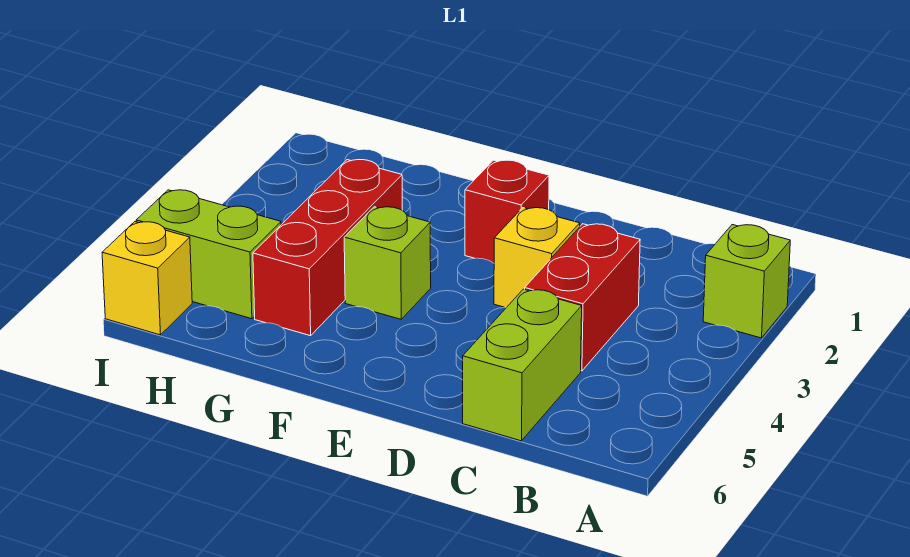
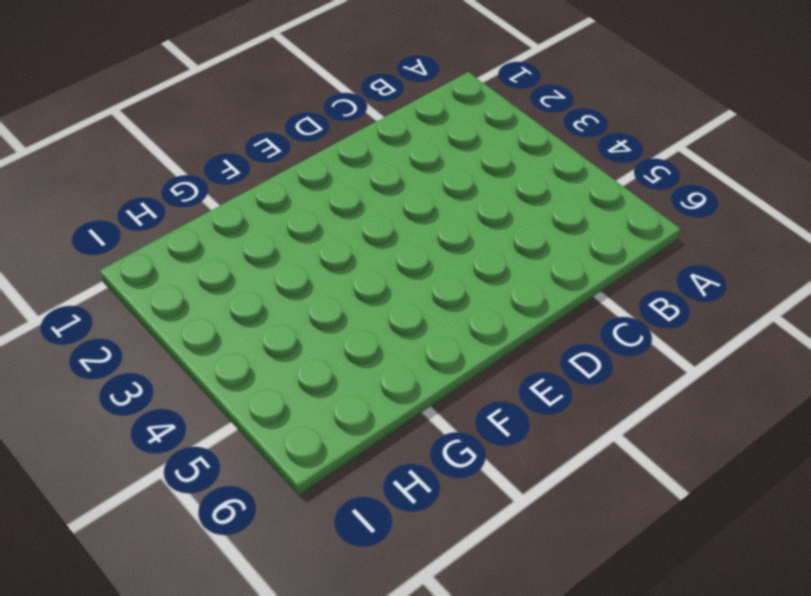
none -> lime 1x1 brick [703,225,790,338]
none -> red 1x2 brick [525,224,640,371]

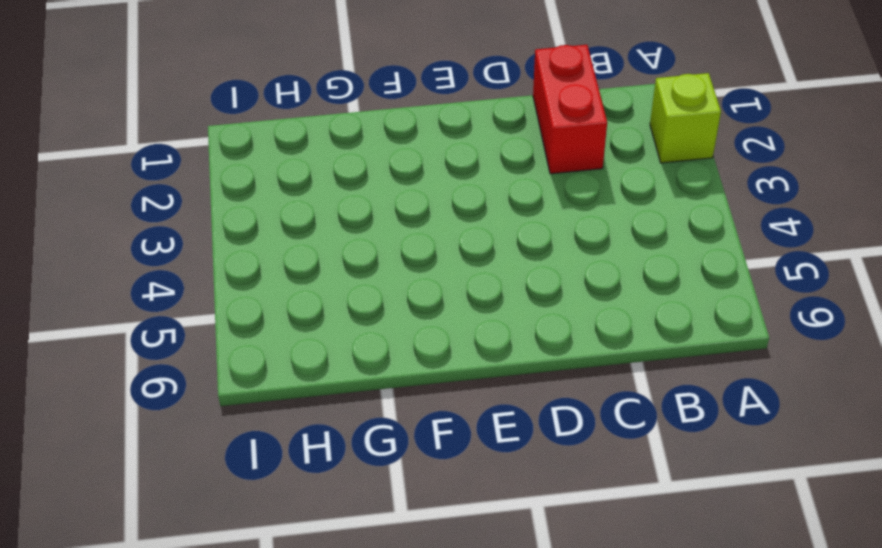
red 1x2 brick [533,45,607,174] -> red 1x2 brick moved to [525,224,640,371]
none -> lime 1x2 brick [463,289,582,441]
none -> yellow 1x1 brick [494,208,580,307]

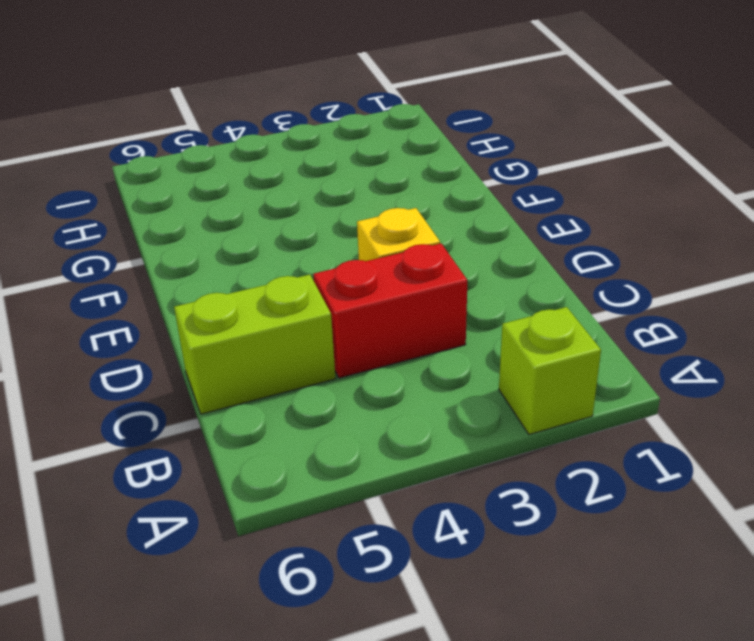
none -> red 1x1 brick [465,160,549,263]
none -> lime 1x1 brick [344,207,431,319]

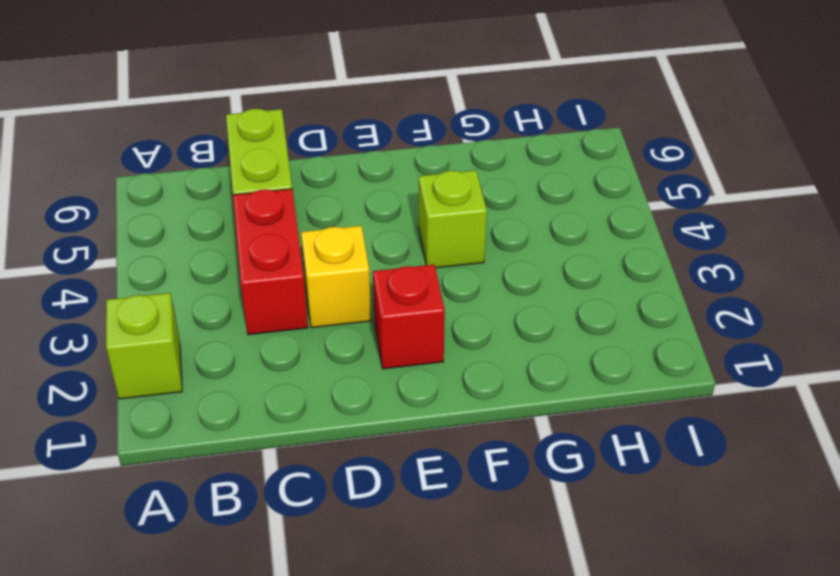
none -> red 1x3 brick [253,160,402,336]
none -> lime 1x2 brick [136,190,281,319]

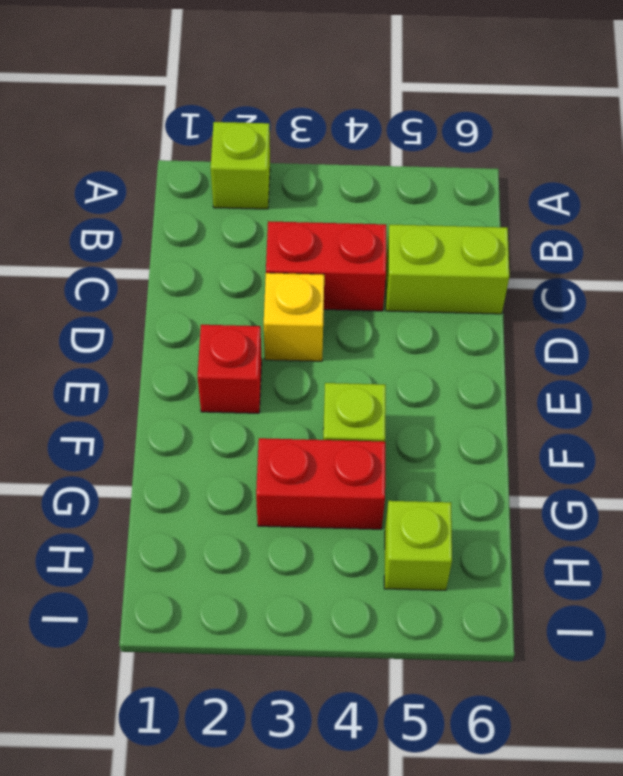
red 1x2 brick [256,438,385,529] -> red 1x3 brick [253,160,402,336]
lime 1x1 brick [384,501,452,590] -> lime 1x2 brick [136,190,281,319]
none -> yellow 1x1 brick [102,222,192,335]

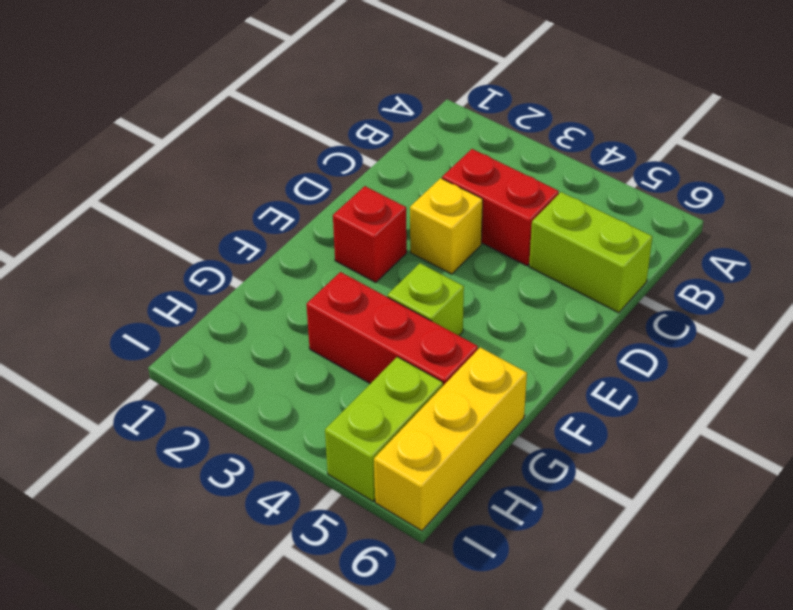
yellow 1x3 brick [374,347,527,531] -> yellow 1x1 brick [102,222,192,335]
none -> lime 1x1 brick [703,225,790,338]

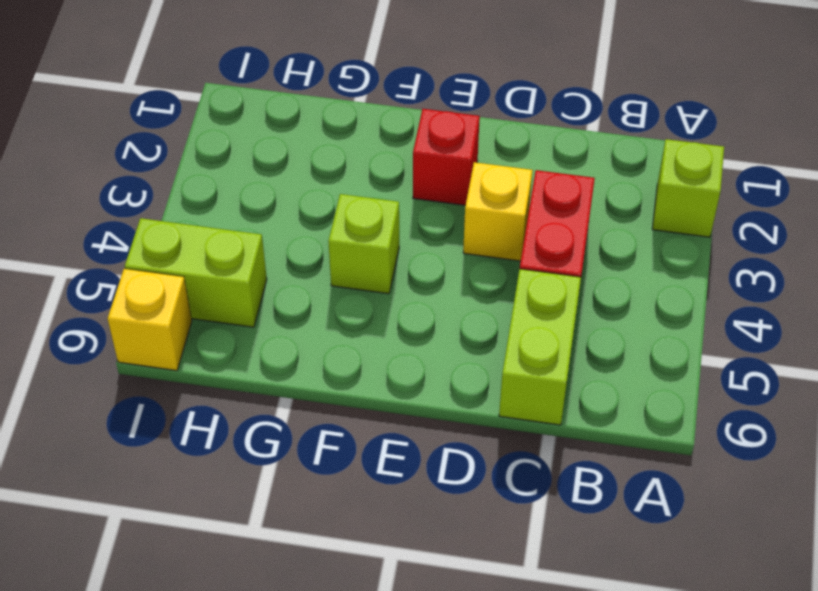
none -> red 1x3 brick [253,160,402,336]

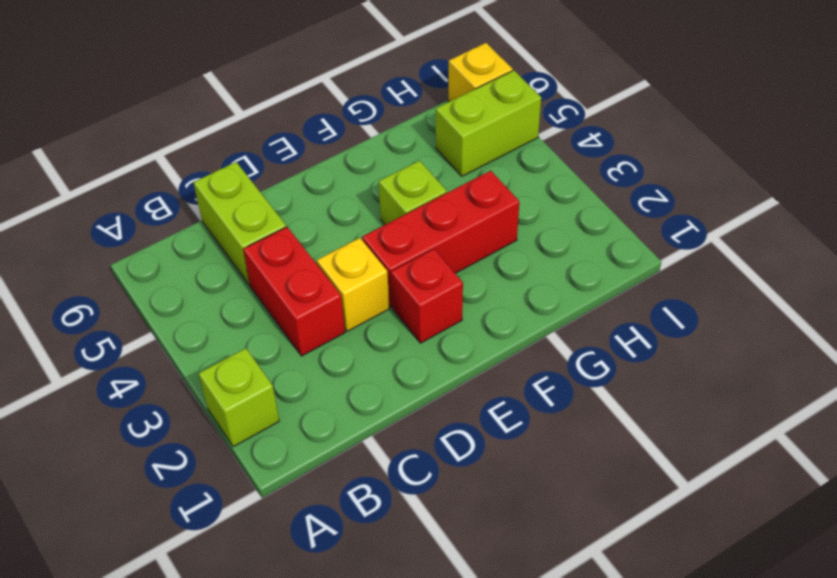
red 1x3 brick [362,171,519,307] -> red 1x3 brick turned to [253,160,402,336]

